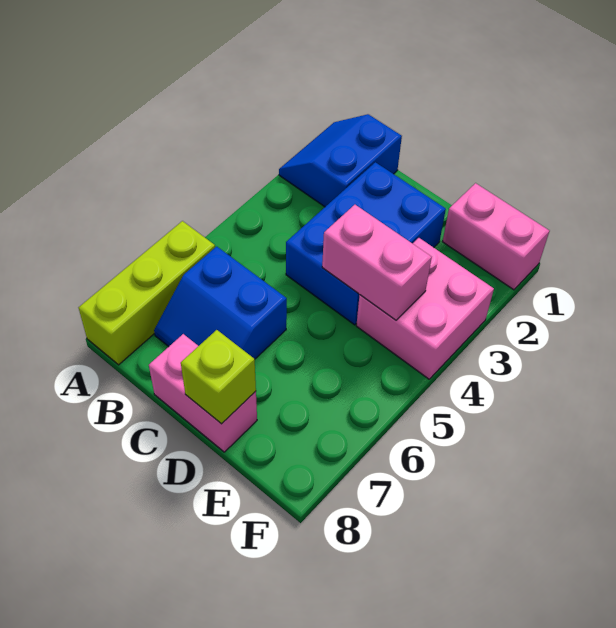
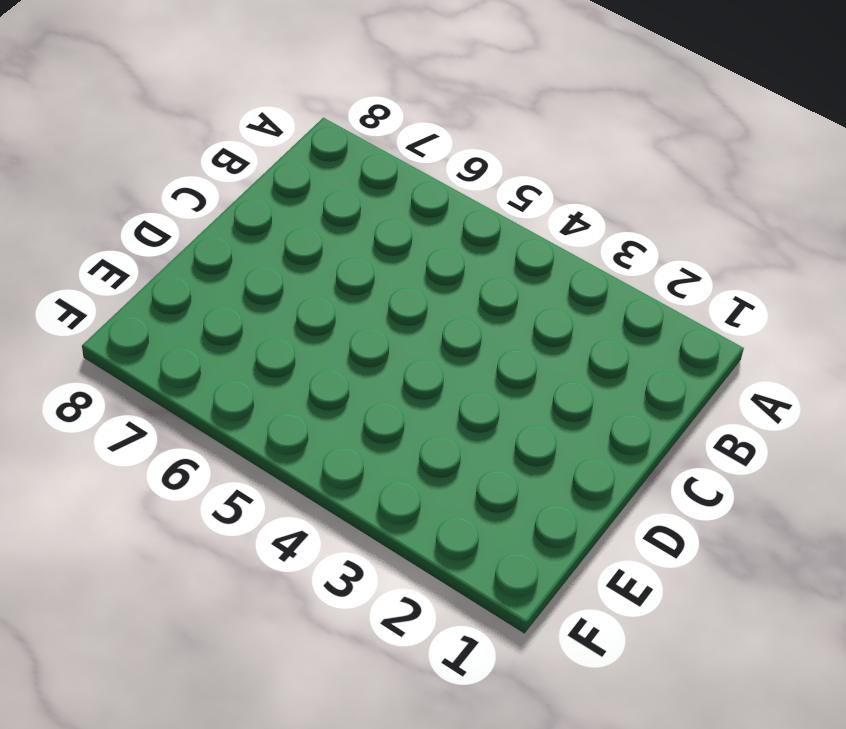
none -> blue 2x2 slope [279,114,402,207]
none -> lime 1x3 brick [79,221,215,365]

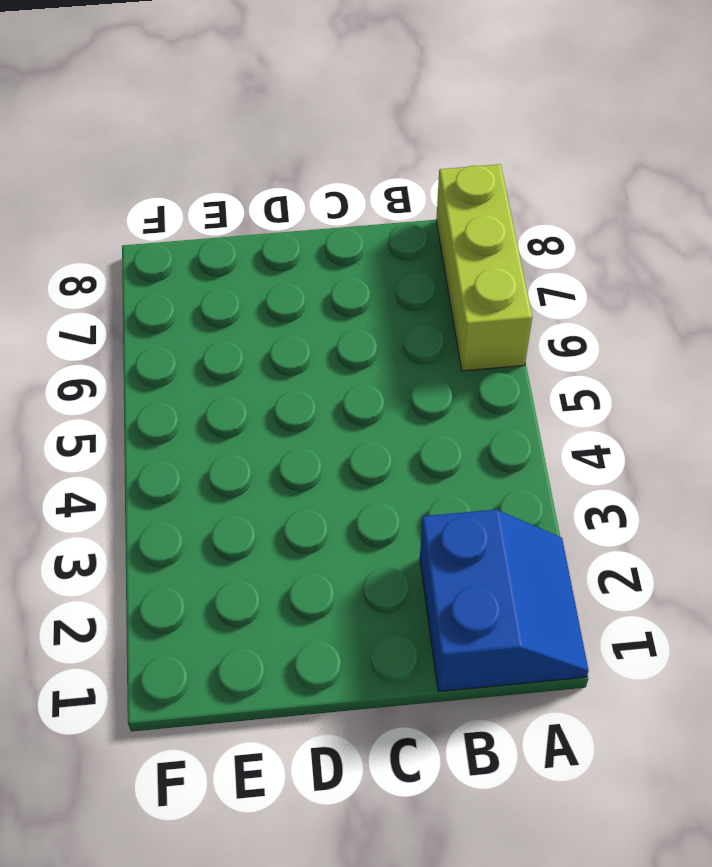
none -> blue 2x2 slope [154,246,287,359]
none -> blue 2x3 brick [286,162,446,325]

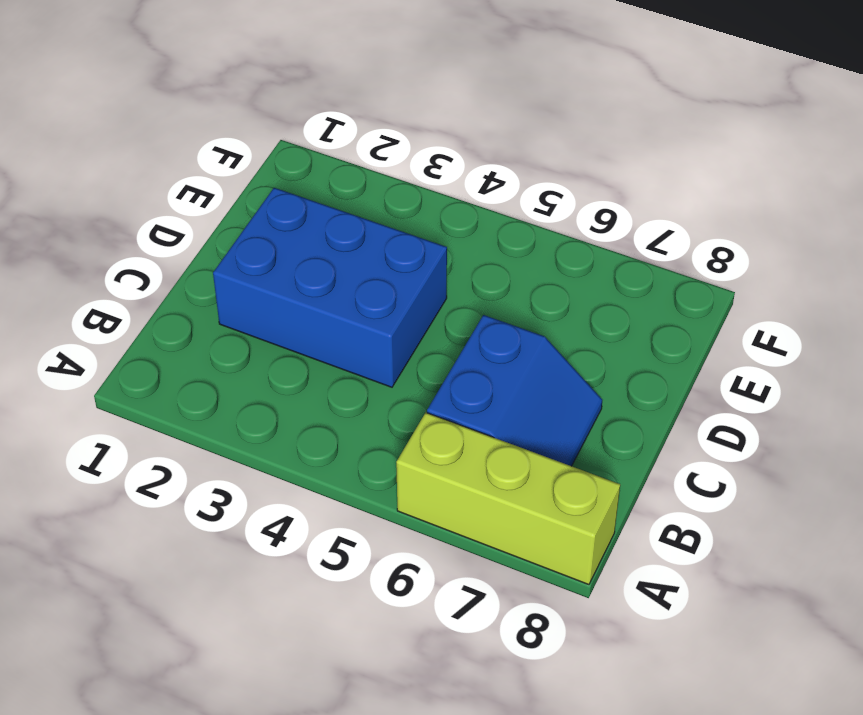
none -> blue 2x2 slope [279,114,402,207]
none -> pink 1x2 brick [149,334,257,452]

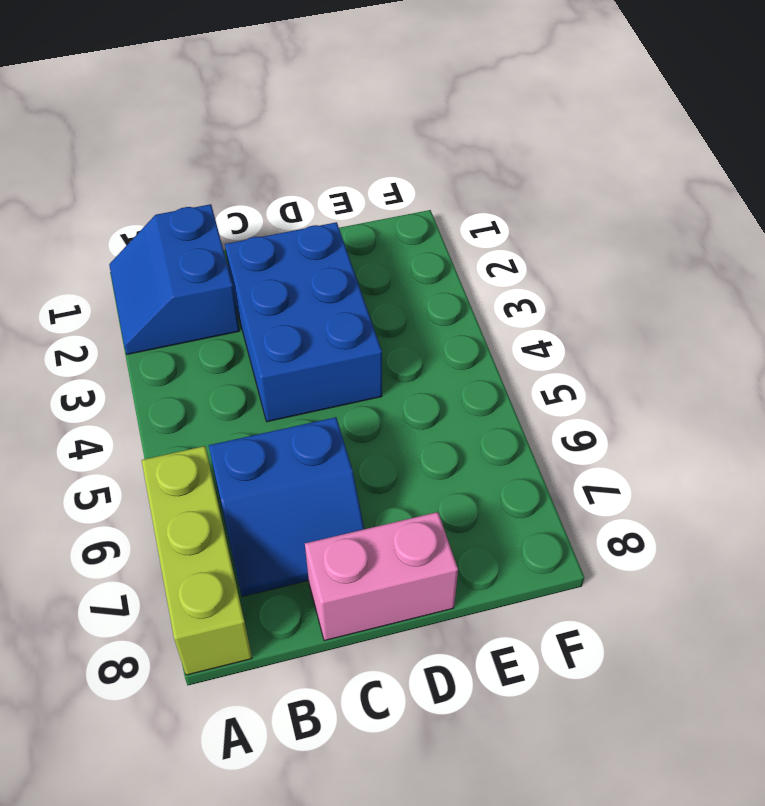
none -> pink 1x2 brick [443,183,549,290]
none -> pink 2x2 brick [356,238,494,379]

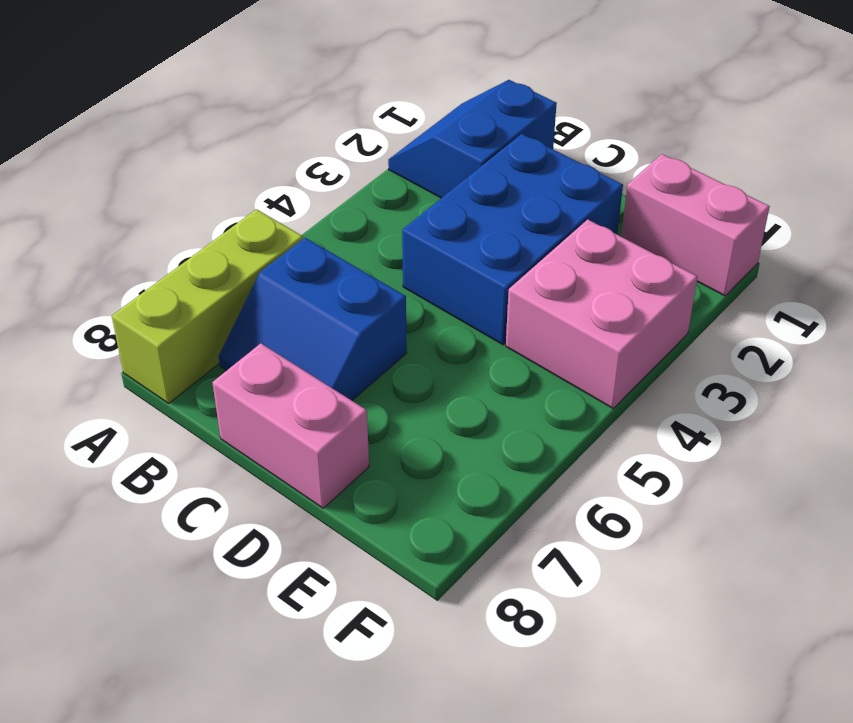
none -> pink 1x2 brick [322,205,432,320]
none -> lime 1x1 brick [181,330,256,424]

